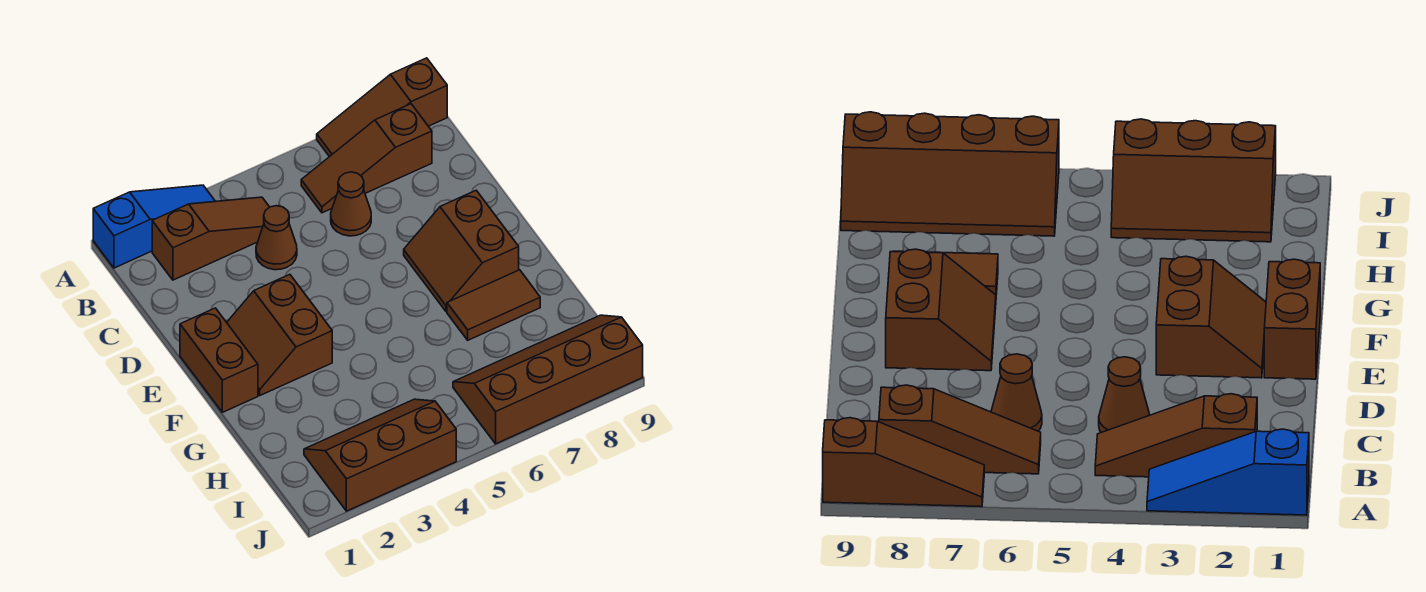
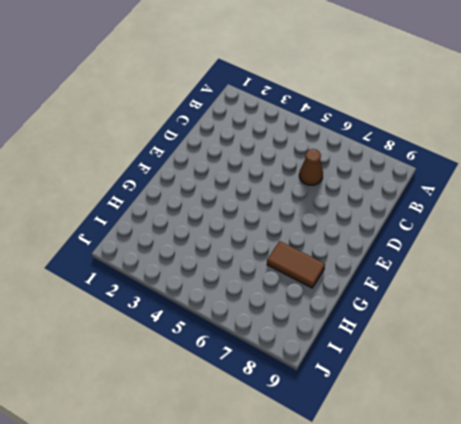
none -> blue 1x3 slope [93,185,216,268]
none -> brown 1x3 slope [317,58,447,157]
none -> brown 1x3 slope [152,197,269,280]

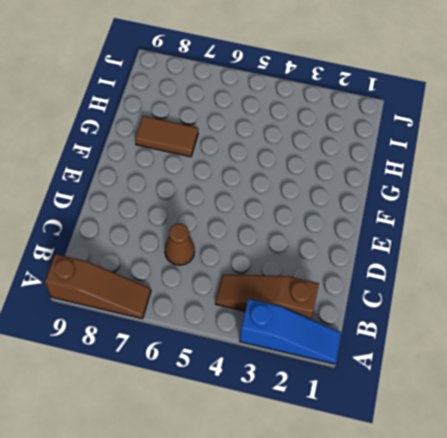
blue 1x3 slope [240,299,341,364] -> blue 1x3 slope turned to [93,185,216,268]
none -> brown 1x3 slope [301,104,432,213]
none -> brown 1x1 cone [256,206,297,270]
none -> brown 1x2 brick [180,308,258,412]

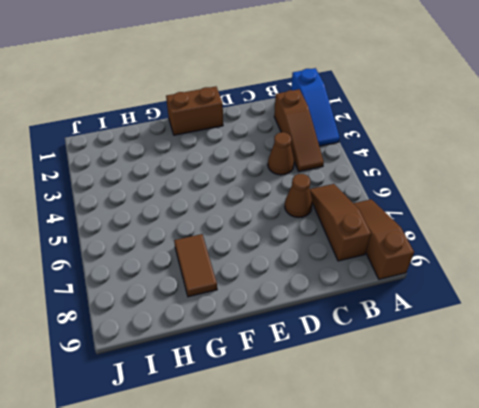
none -> brown 2x2 slope [227,274,332,395]
none -> brown 2x2 slope [404,190,519,311]
none -> brown 2x3 slope [304,399,456,511]

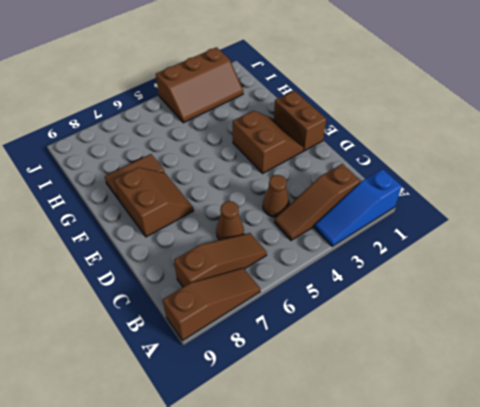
none -> brown 2x4 slope [453,315,643,444]

